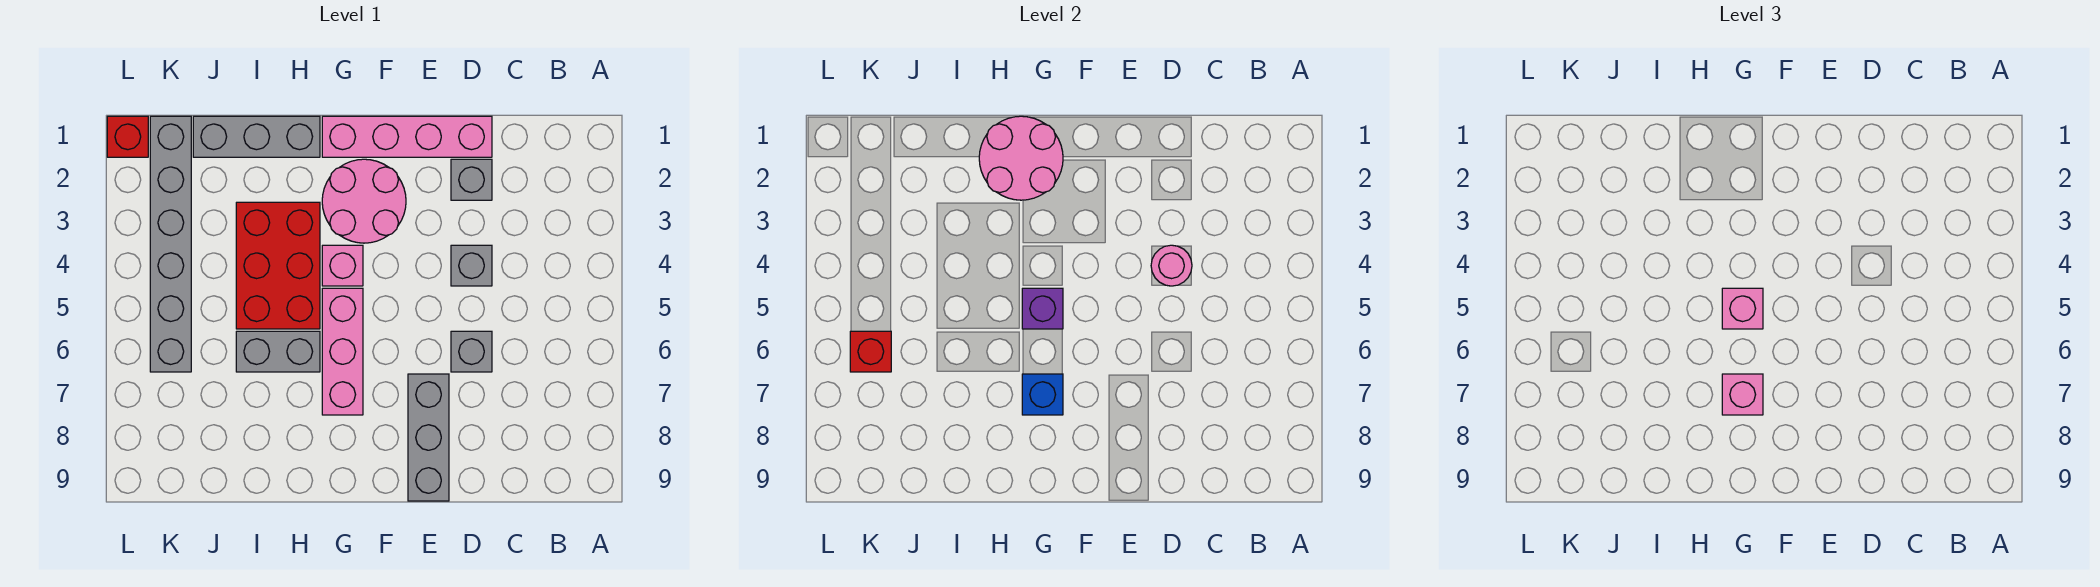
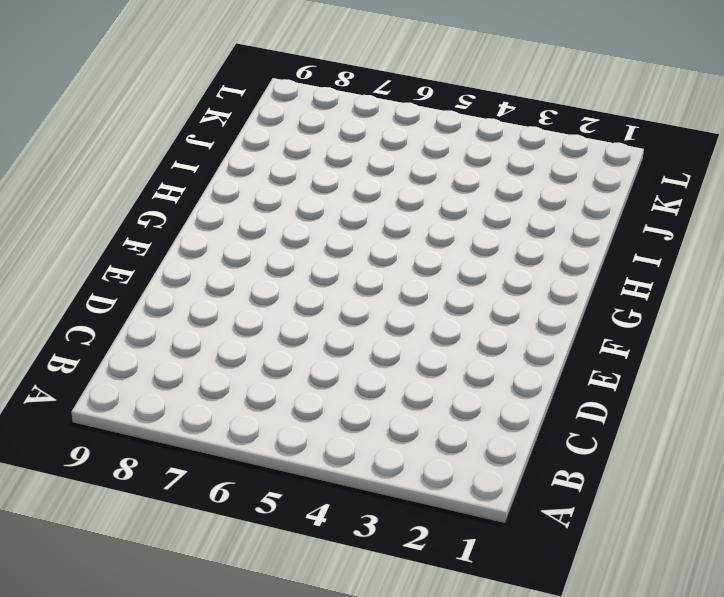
none -> pink 1x4 brick [322,116,492,157]
none -> grey 1x1 brick [451,159,492,200]
none -> grey 1x1 brick [451,245,492,286]

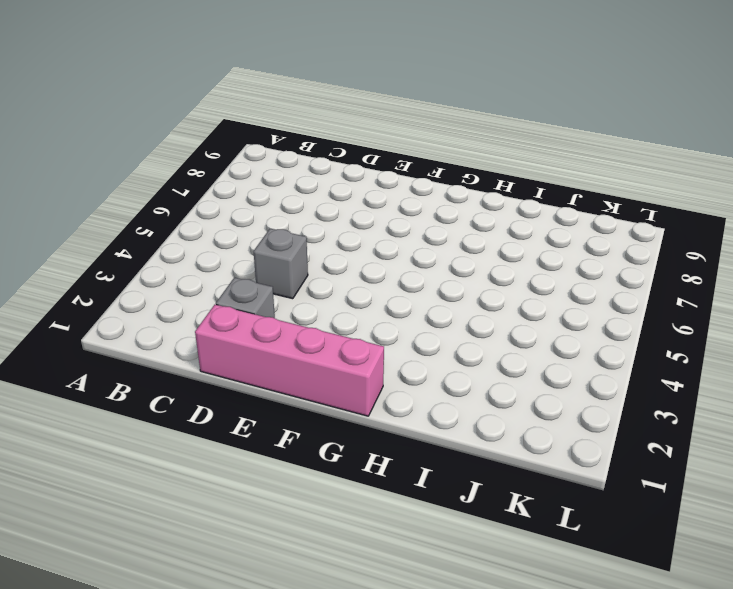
none -> grey 1x1 brick [451,331,492,372]
none -> grey 1x3 brick [408,374,449,501]
none -> pink 2x2 round brick [322,159,406,243]

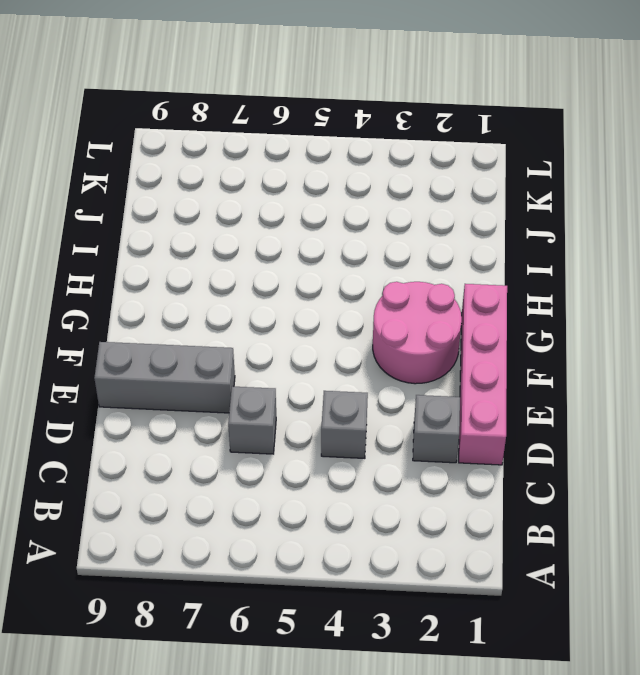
none -> pink 1x1 brick [322,245,363,286]
none -> pink 1x3 brick [322,288,363,415]
none -> grey 1x3 brick [193,116,320,157]

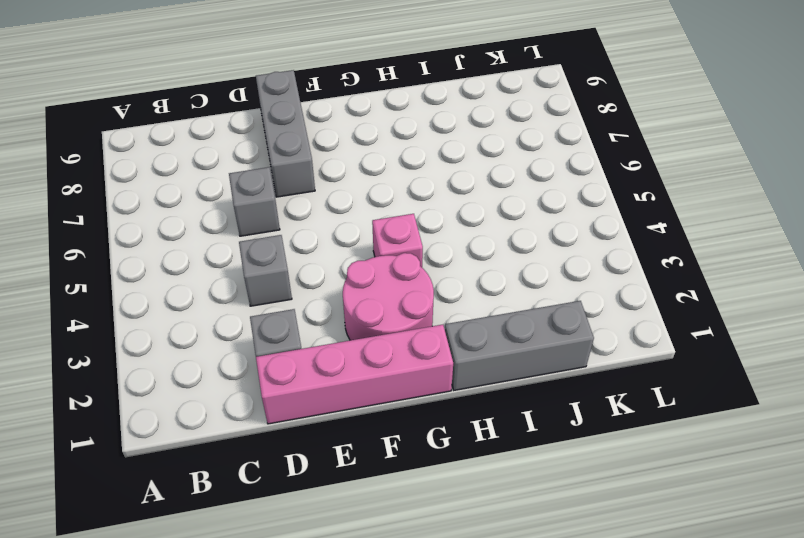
none -> pink 1x3 brick [322,288,363,415]
none -> red 2x3 brick [236,202,320,329]
none -> grey 1x2 brick [236,331,320,372]

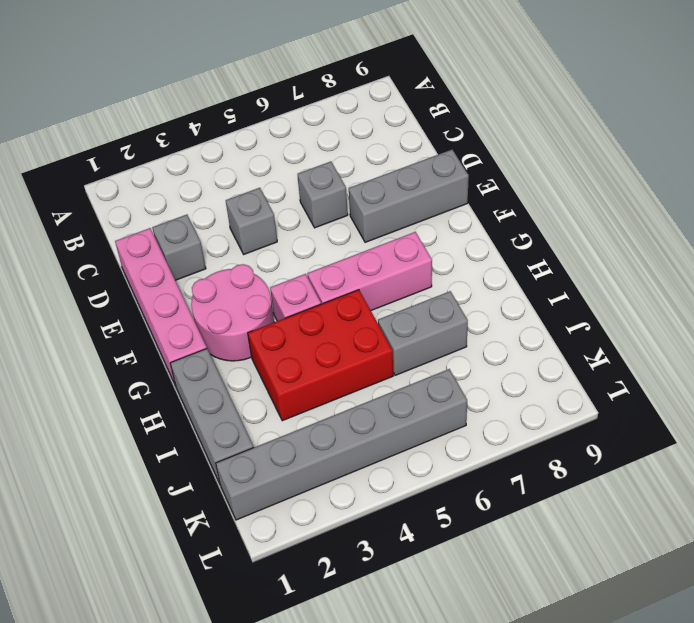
grey 1x2 brick [378,291,468,375] -> grey 1x2 brick turned to [236,331,320,372]
none -> red 1x1 brick [107,116,148,157]
none -> pink 1x1 round brick [1151,245,1192,286]
none -> pink 2x2 round brick [979,116,1063,200]

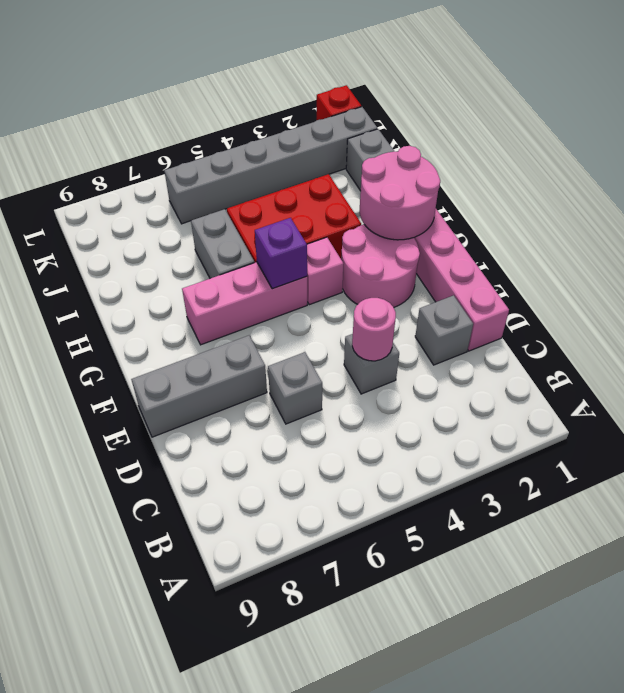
none -> blue 1x1 brick [1022,374,1063,415]
none -> red 1x1 brick [850,331,891,372]
none -> pink 1x1 brick [1722,288,1763,329]

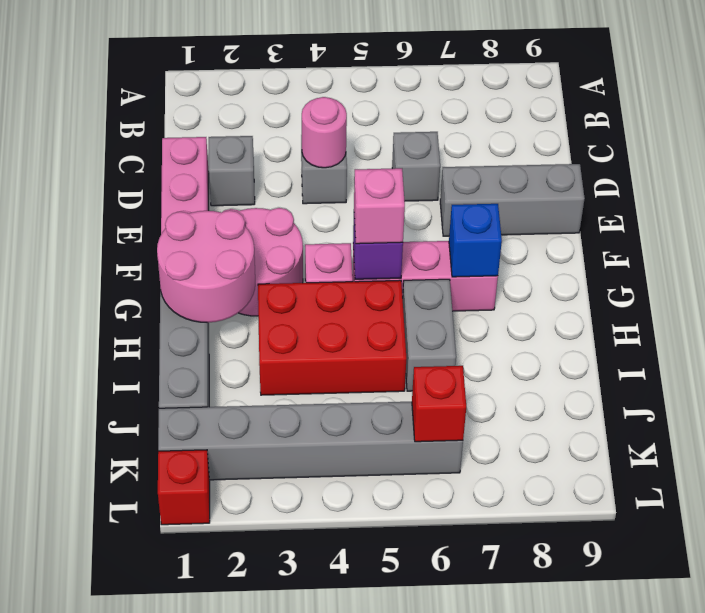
none -> pink 1x1 brick [1722,374,1763,415]

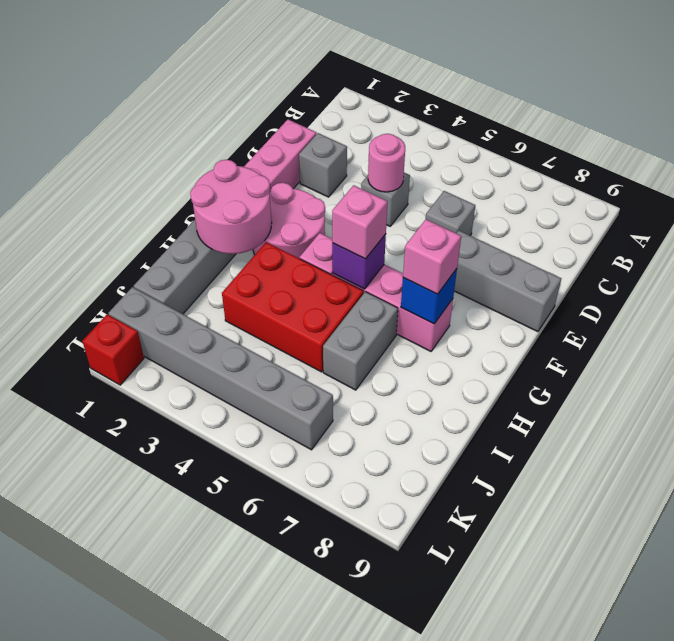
none -> red 1x1 brick [850,331,891,372]

